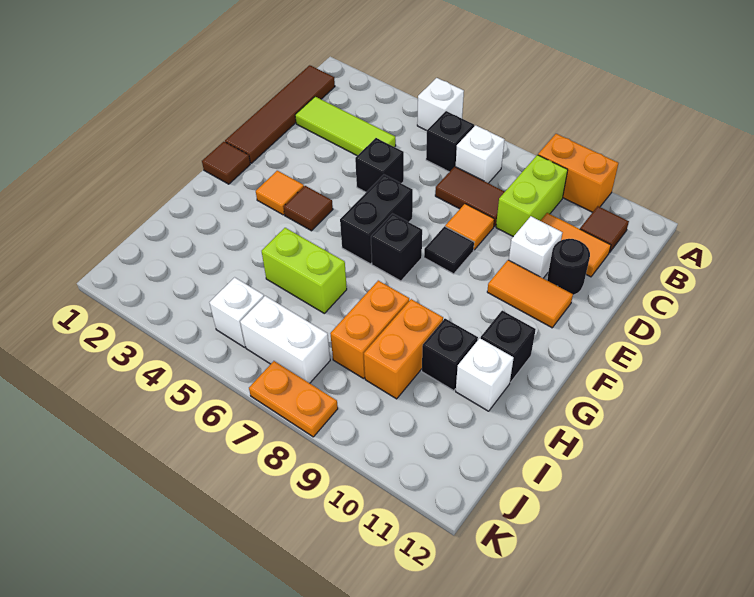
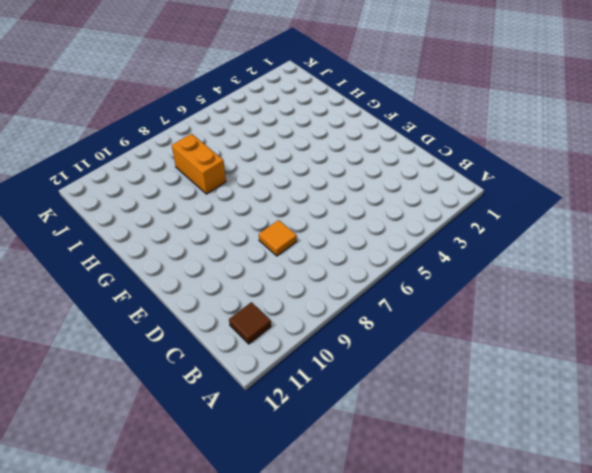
none -> white 1x1 brick [417,78,464,131]
none -> orange 1x2 brick [538,134,619,212]
none -> brown 1x4 tile [225,65,335,163]
none -> black 1x1 brick [426,111,474,172]

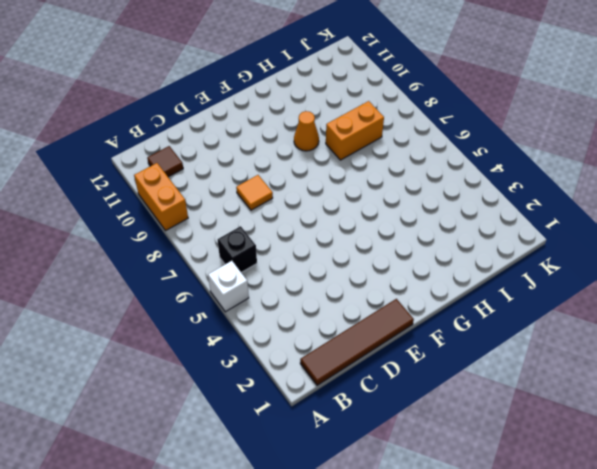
orange 1x1 cone [294,111,319,151] -> none
none -> white 1x1 brick [456,125,505,183]
none -> lime 1x2 brick [496,155,568,237]
none -> lime 1x3 tile [295,97,396,156]
none -> brown 1x2 tile [435,167,505,226]

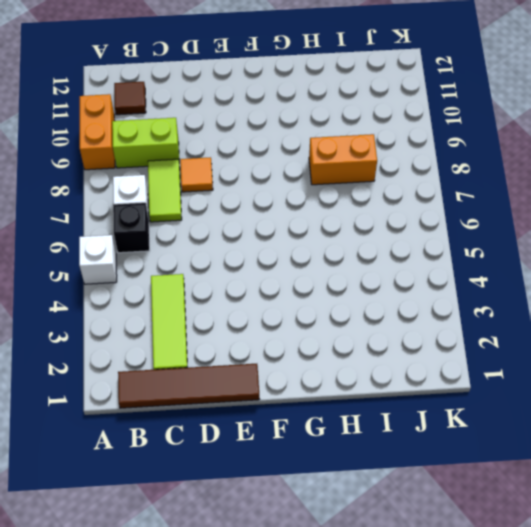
lime 1x2 tile [148,159,182,222] -> brown 1x2 tile [435,167,505,226]
none -> orange 1x2 tile [541,213,611,277]
none -> black 1x1 brick [355,138,404,192]
none -> white 1x1 brick [509,216,562,278]
none -> black 1x1 round brick [547,239,590,295]

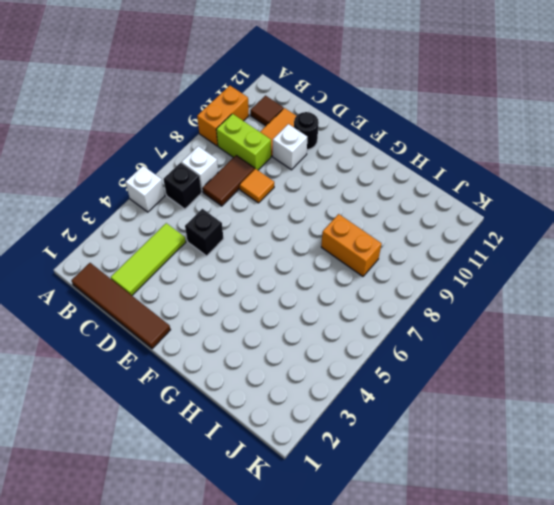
none -> black 1x2 brick [340,175,413,264]
none -> black 1x1 tile [424,226,474,274]
none -> orange 1x2 tile [487,260,573,328]
none -> brown 1x1 tile [202,142,250,184]

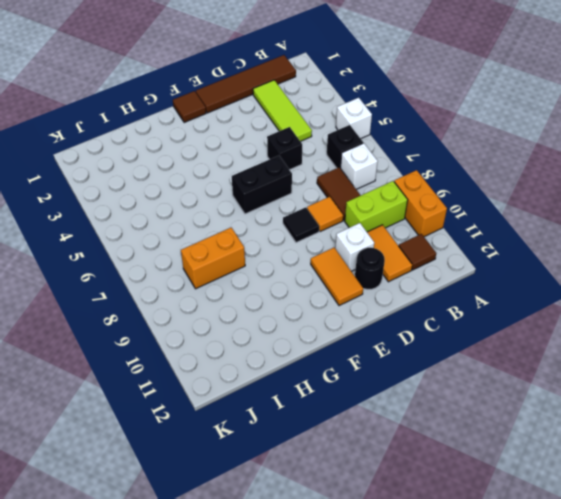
none -> orange 1x1 tile [256,171,304,215]
none -> brown 1x1 tile [284,186,333,231]
none -> black 1x1 brick [371,214,422,281]
none -> black 1x1 brick [481,311,536,382]

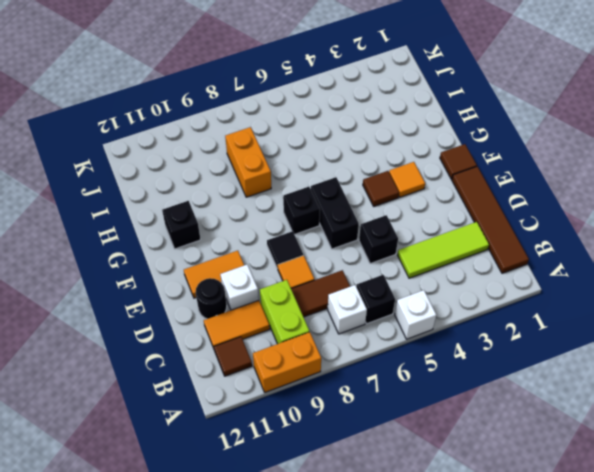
none -> lime 1x2 brick [262,228,347,313]
none -> orange 1x2 brick [364,299,443,399]
none -> black 1x1 brick [422,319,478,391]
none -> white 1x1 brick [456,338,514,411]

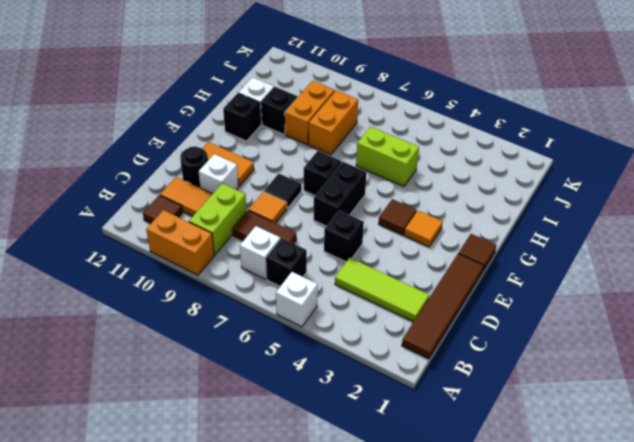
none -> white 1x1 brick [209,277,264,347]
none -> white 1x2 brick [240,296,330,383]
none -> orange 1x2 plate [249,361,338,437]

